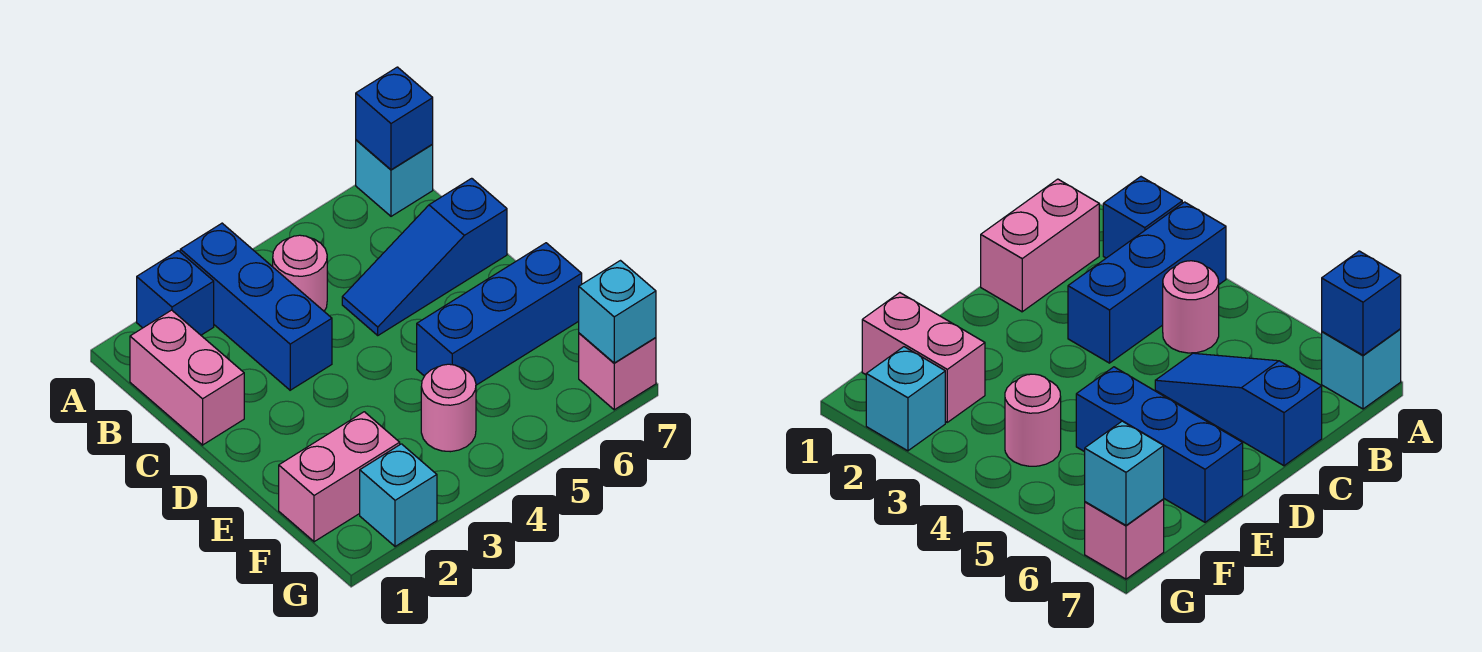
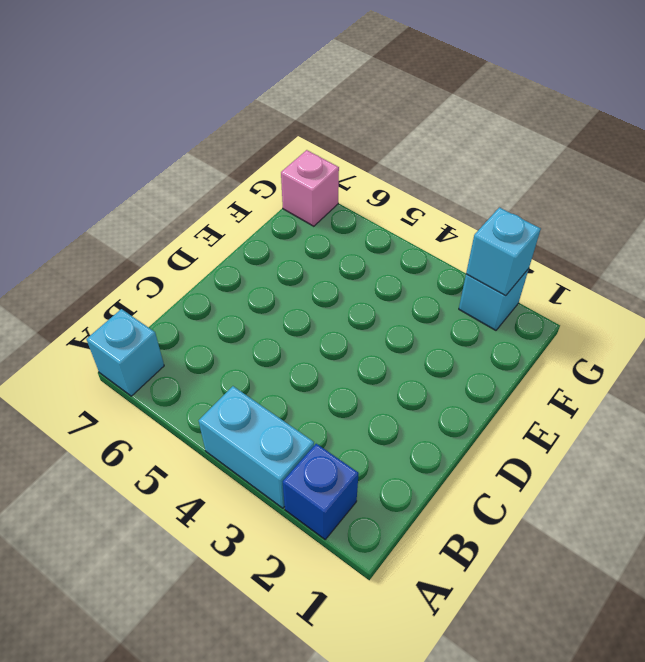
cyan 1x2 brick [199,386,314,508] -> blue 1x3 brick [180,223,332,390]
cyan 1x1 brick [466,207,541,296] -> cyan 1x1 brick moved to [579,261,656,363]
none -> pink 1x2 brick [130,310,244,445]
none -> pink 1x1 round brick [273,235,327,311]
none -> blue 1x3 slope [342,178,507,335]

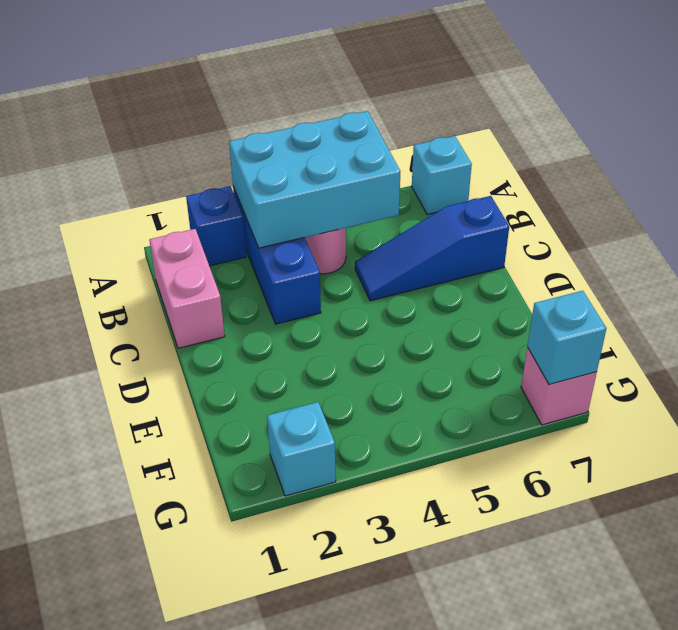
cyan 2x3 brick [229,111,401,248] -> none
none -> blue 1x3 brick [417,243,582,385]
none -> pink 1x2 brick [279,412,400,542]
none -> pink 1x1 round brick [421,364,476,452]

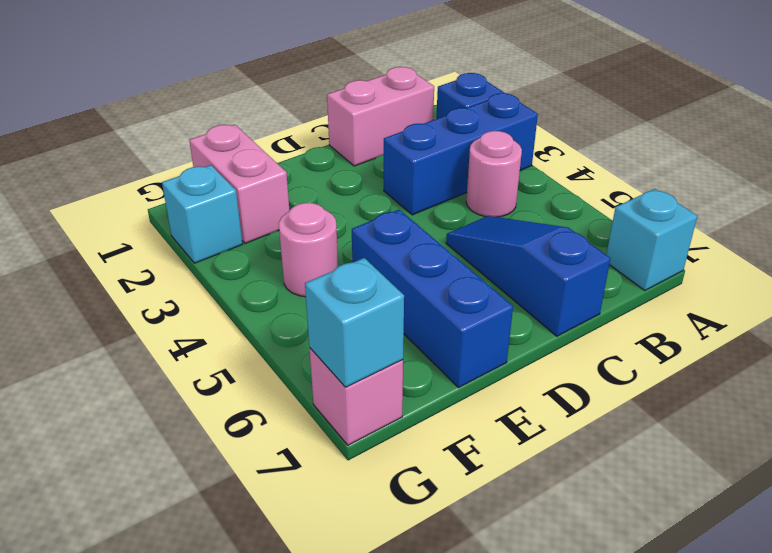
none -> blue 1x1 brick [356,67,433,170]

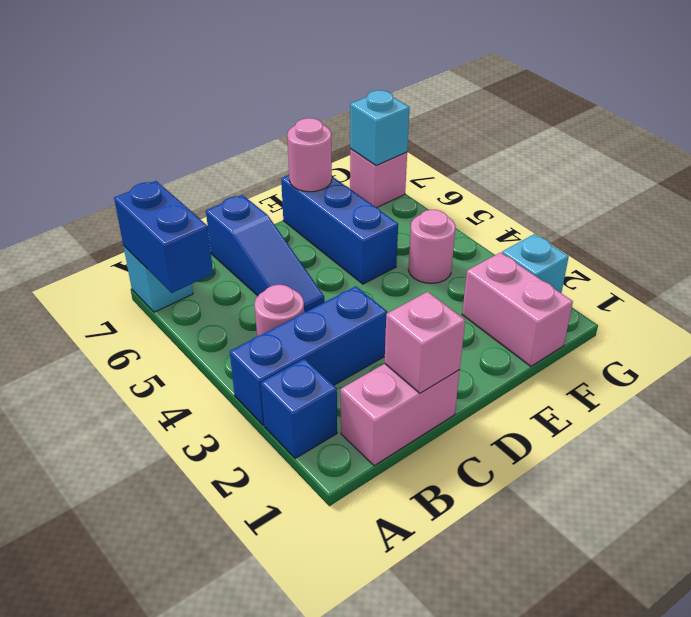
blue 1x2 brick [114,181,213,293] -> blue 1x1 brick [356,67,433,170]
pink 1x1 brick [385,292,465,393] -> none
pink 1x1 round brick [287,118,332,192] -> none

